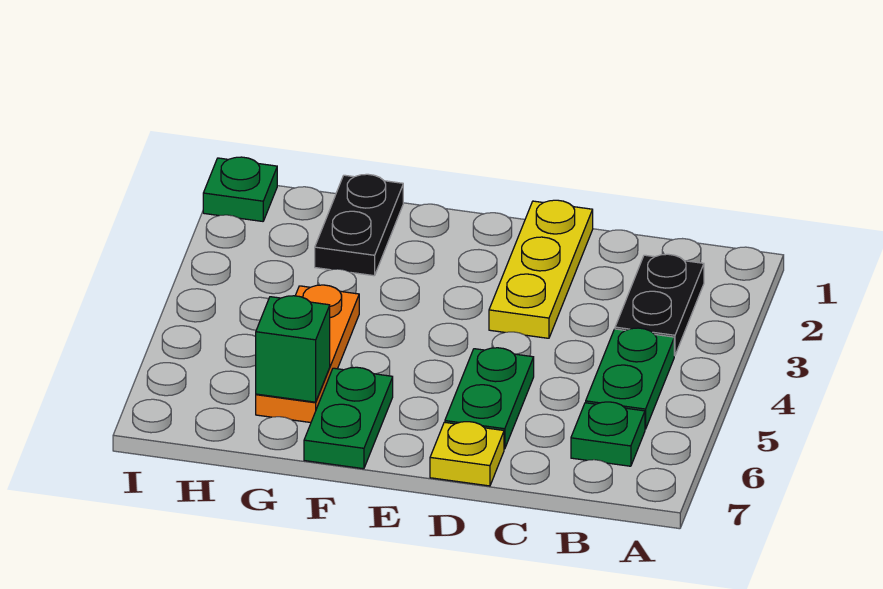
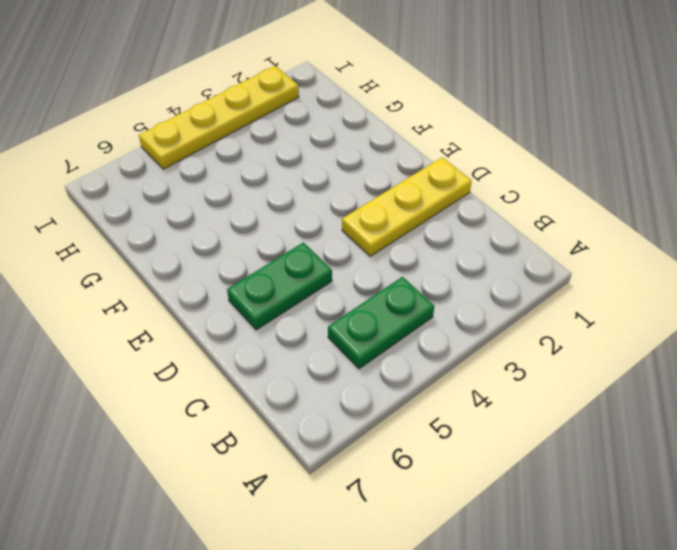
yellow 1x4 plate [139,66,299,169] -> none
none -> black 1x2 plate [615,254,704,356]
none -> green 1x1 plate [571,402,645,466]

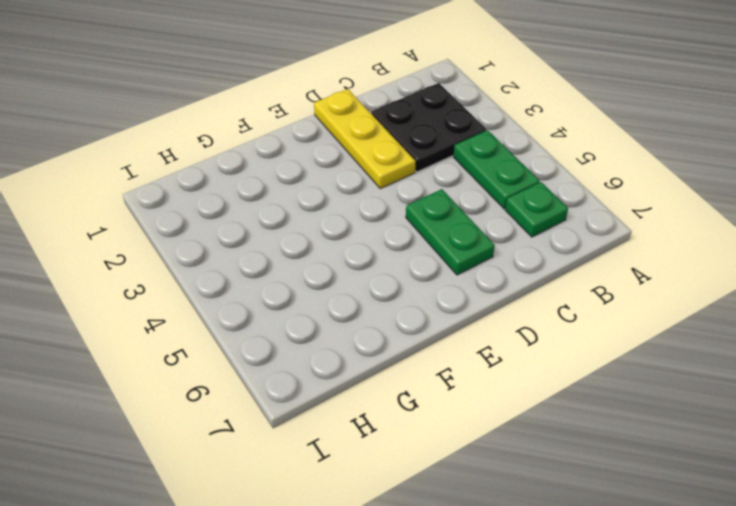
black 2x2 plate [371,83,486,172] -> black 1x2 plate [615,254,704,356]
none -> yellow 1x1 plate [430,422,504,486]
none -> green 1x2 plate [304,367,393,469]

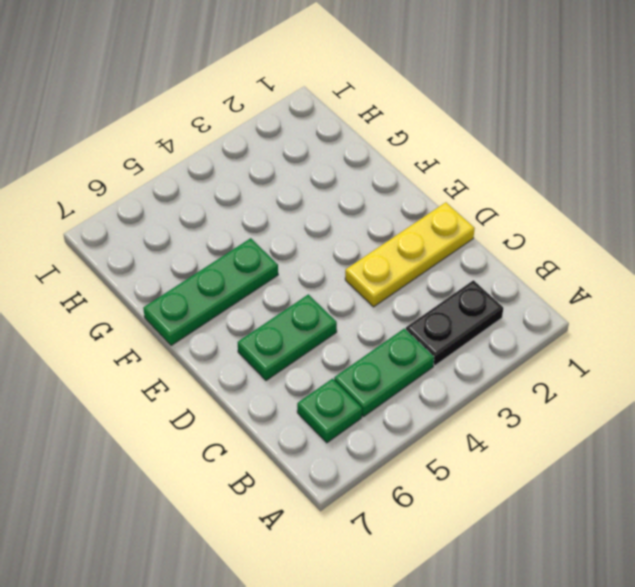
green 1x3 plate [143,238,278,346] -> green 1x2 plate [304,367,393,469]
none -> yellow 1x1 plate [430,422,504,486]
none -> black 1x2 plate [315,174,403,276]

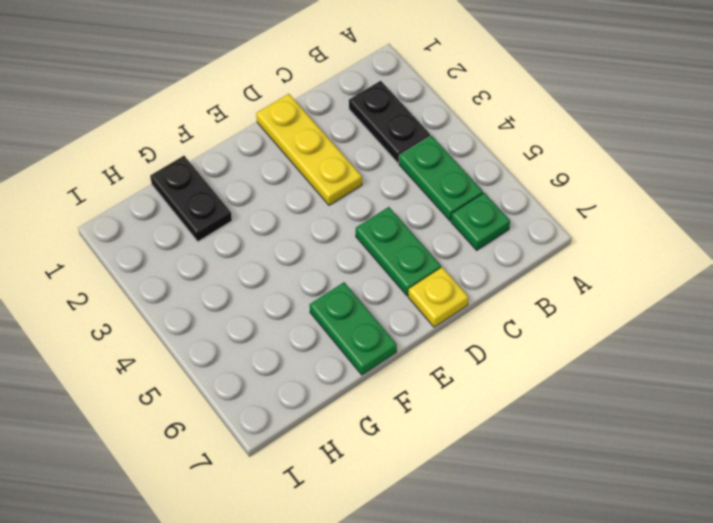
none -> orange 1x3 plate [256,285,359,423]
none -> green 1x1 plate [203,157,277,221]

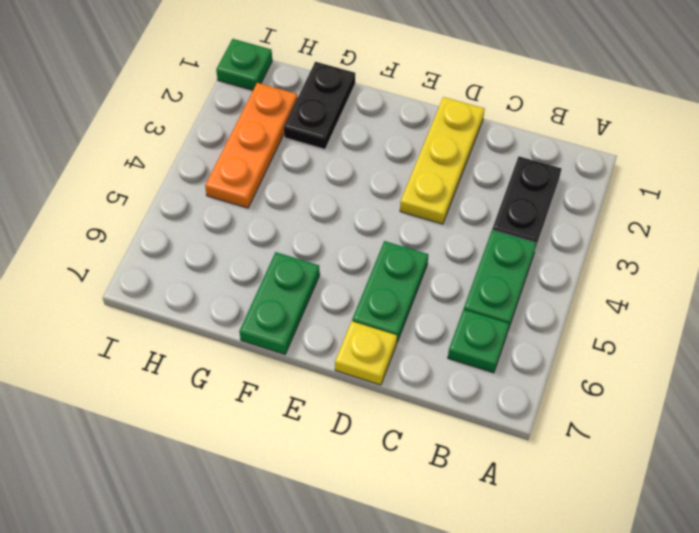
orange 1x3 plate [205,83,298,208] -> orange 1x3 plate moved to [256,285,359,423]
none -> green 1x1 brick [256,296,330,402]

